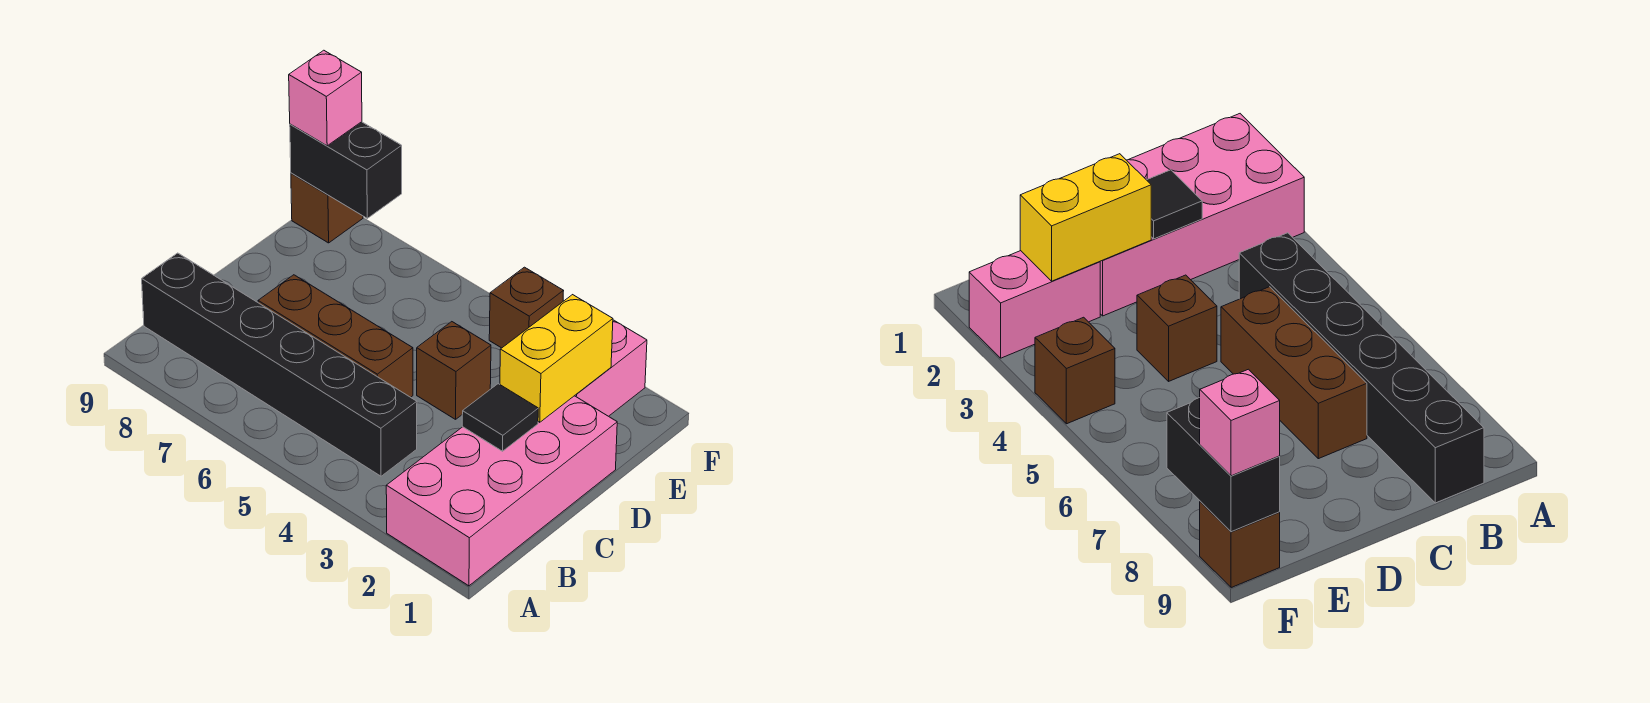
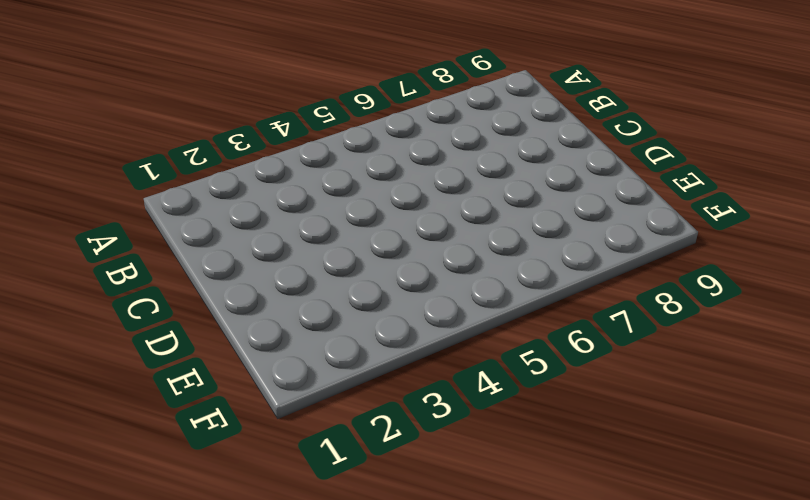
none -> pink 2x4 brick [386,396,617,586]
none -> black 1x6 brick [142,253,417,476]

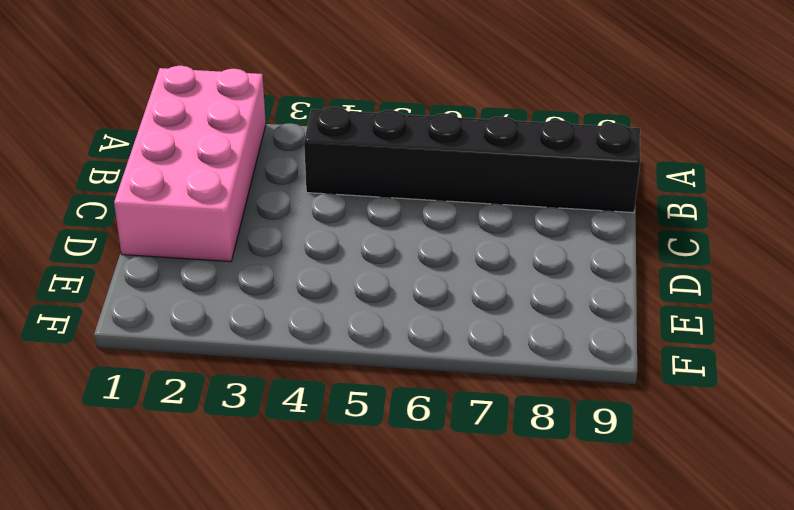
none -> brown 1x3 brick [258,275,413,397]
none -> brown 1x1 brick [417,322,491,419]

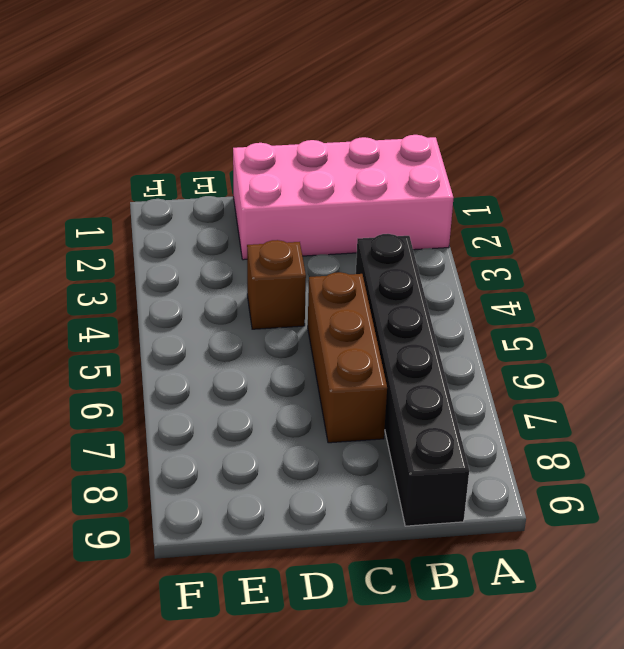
none -> pink 1x2 brick [575,320,647,416]
none -> brown 1x1 brick [489,267,563,348]

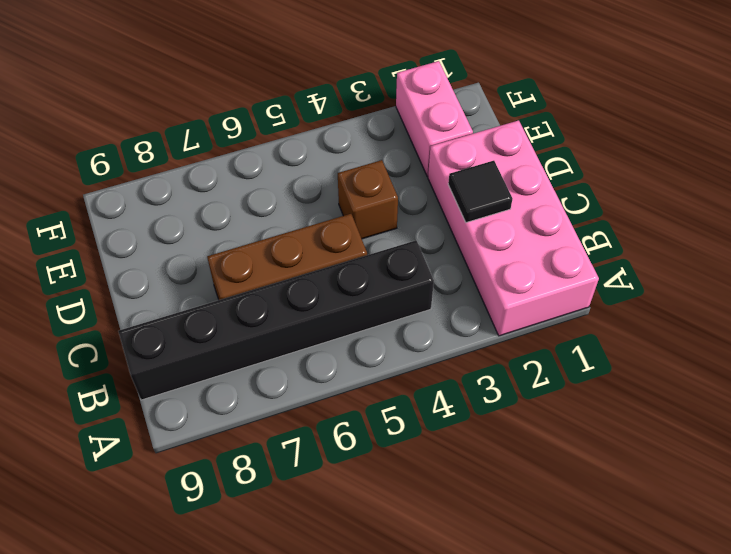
none -> brown 1x1 brick [489,267,563,348]
none -> brown 1x1 brick [291,173,363,243]

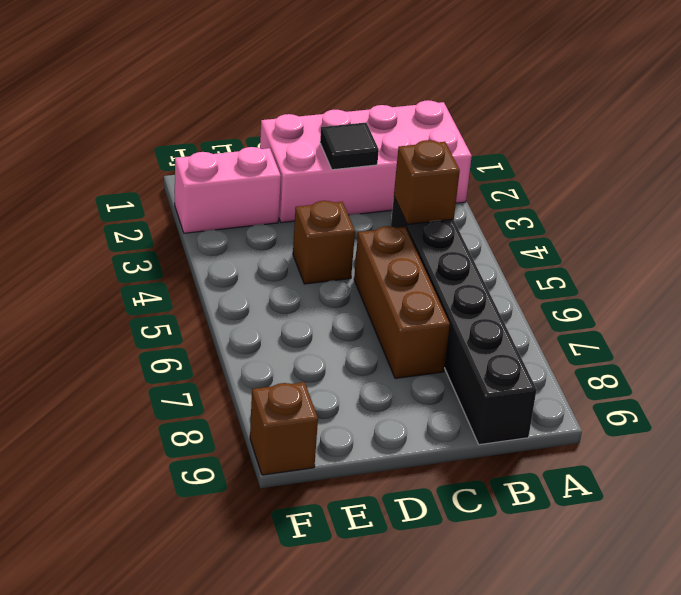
brown 1x1 brick [394,140,460,224] -> brown 1x1 brick moved to [489,267,563,348]
none -> yellow 1x2 brick [500,295,613,422]
none -> black 1x2 brick [290,122,402,218]

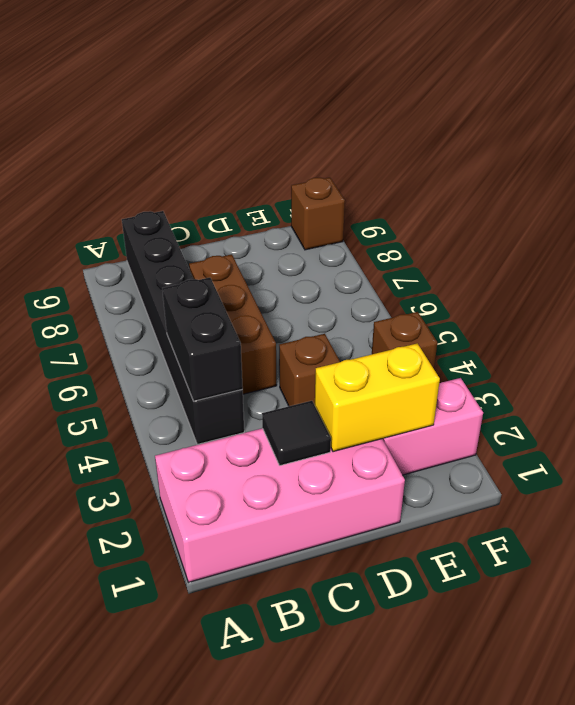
black 1x2 brick [162,278,243,401] -> black 1x2 brick moved to [290,122,402,218]
none -> pink 1x1 brick [289,50,362,146]

